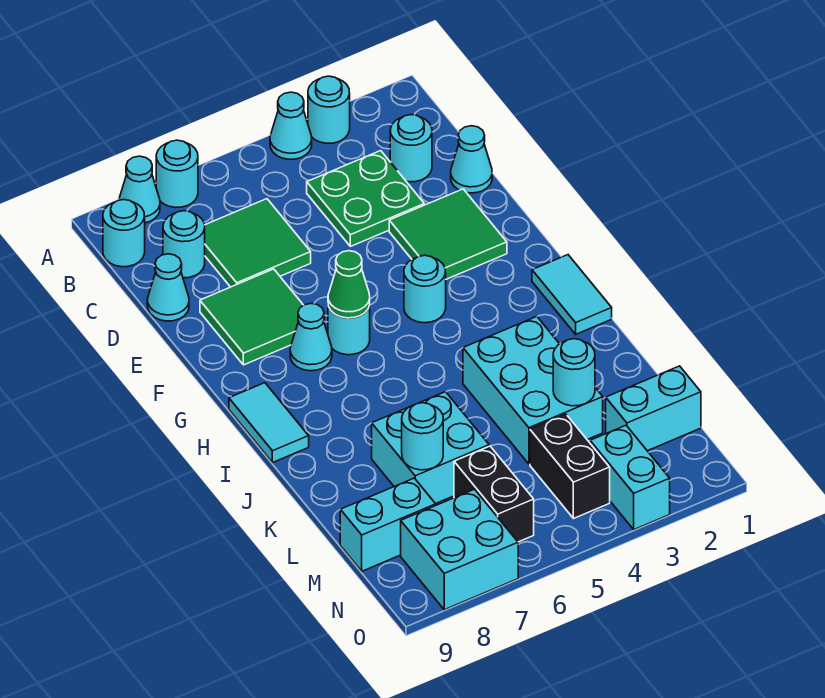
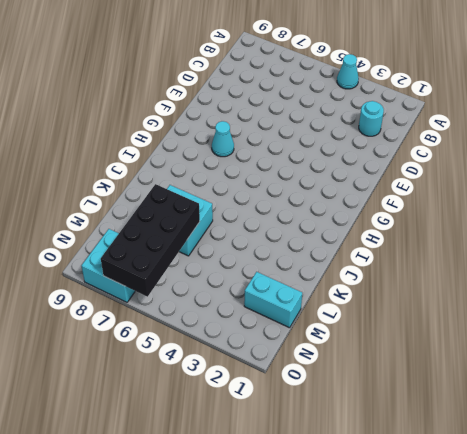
black 2x4 brick [101,184,200,297] -> cyan 1x1 round brick [402,403,443,470]
none -> cyan 1x1 round brick [308,76,350,143]
none -> cyan 1x1 round brick [156,140,198,208]
none -> cyan 1x1 cone [119,156,160,223]

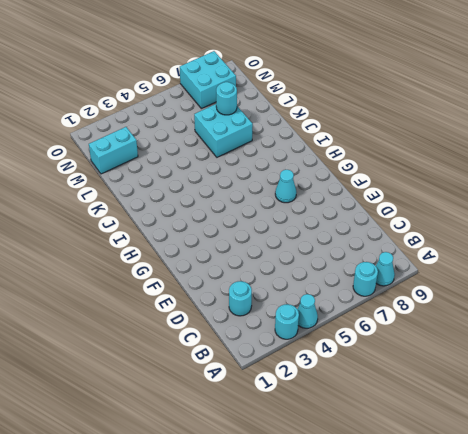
none -> cyan 1x1 round brick [103,200,145,267]
none -> green 2x2 plate [307,151,424,246]
none -> green 2x2 tile [205,199,311,287]

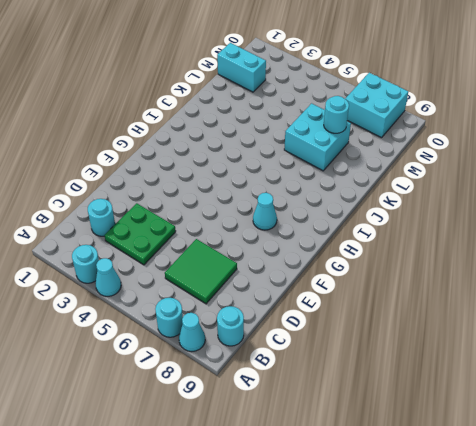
none -> cyan 1x1 round brick [163,211,205,278]
none -> cyan 1x1 cone [451,126,492,193]
none -> cyan 1x1 cone [147,254,189,321]

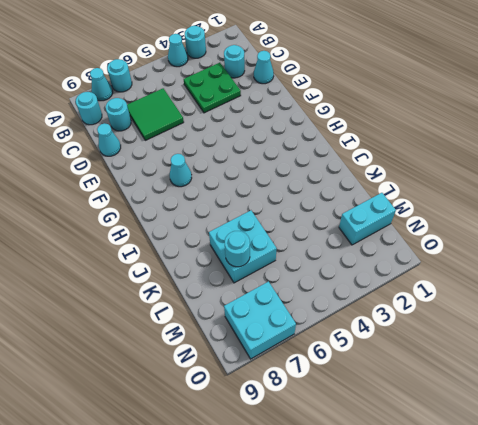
none -> green 2x2 tile [389,189,507,279]
none -> green 2x2 tile [200,269,303,365]
none -> cyan 1x1 round brick [404,255,446,323]

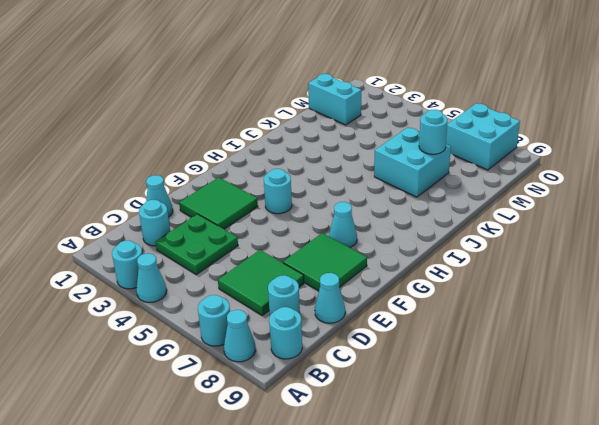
none -> cyan 1x1 round brick [328,306,370,355]
none -> cyan 1x2 tile [532,255,612,334]
none -> cyan 1x2 tile [229,383,309,463]

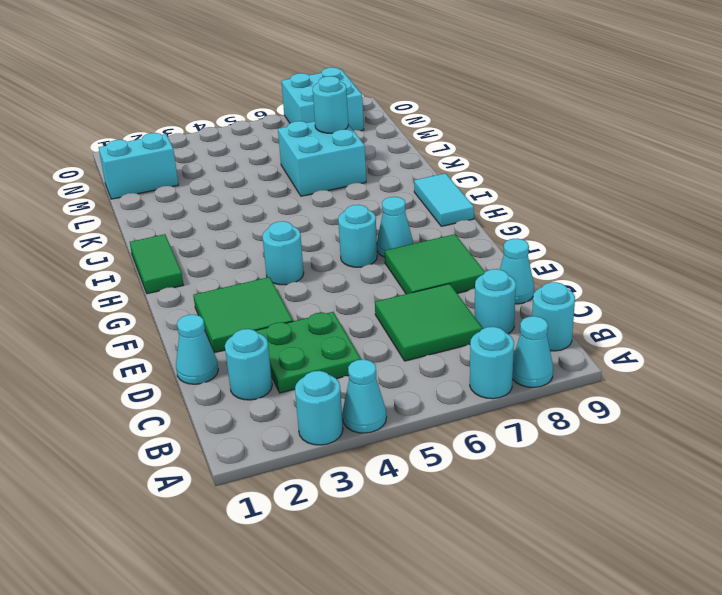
green 1x2 tile [130,234,184,294] -> cyan 1x2 tile [532,255,612,334]
none -> cyan 2x3 brick [463,317,603,464]
none -> black 1x2 brick [530,414,610,519]
none -> black 1x2 brick [454,446,534,542]

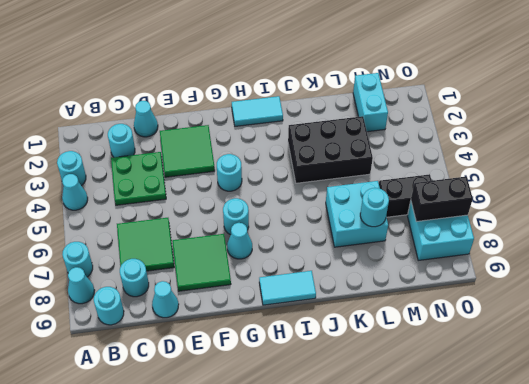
black 2x3 brick [288,116,373,183] -> cyan 2x3 brick [463,317,603,464]
black 1x2 brick [411,177,473,222] -> black 1x2 brick moved to [530,414,610,519]
none -> cyan 1x2 brick [340,478,436,571]
none -> cyan 1x2 brick [590,425,670,530]
none -> green 1x1 cone [328,251,370,318]

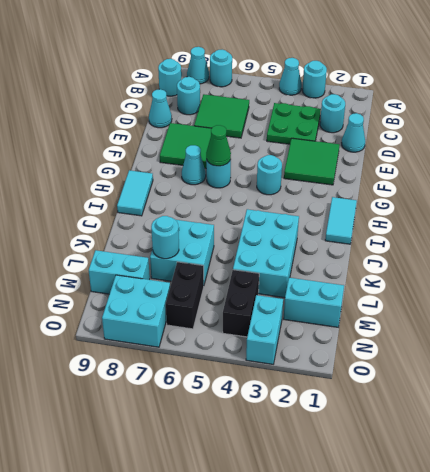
none -> cyan 1x1 round brick [553,339,595,406]

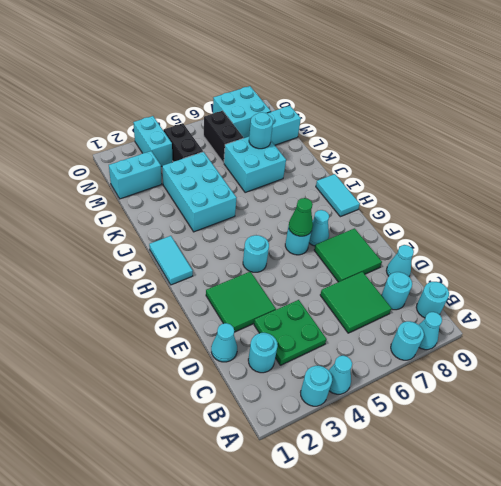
none -> cyan 1x1 round brick [553,339,595,406]

